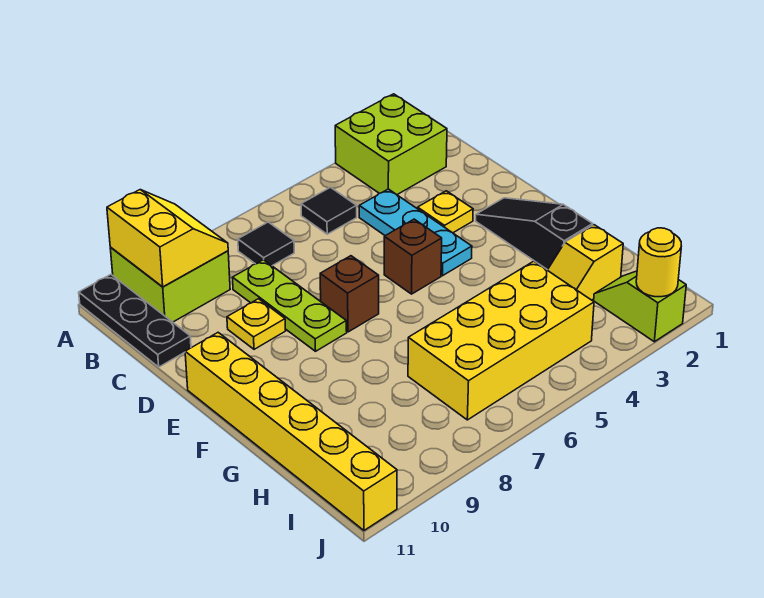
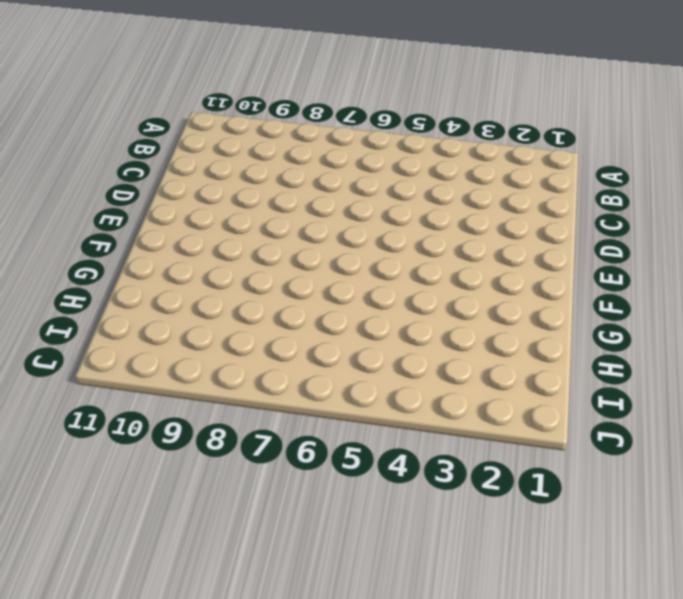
none -> lime 2x2 brick [335,94,447,195]
none -> lime 2x2 brick [110,247,230,322]
none -> black 1x3 plate [79,275,191,367]

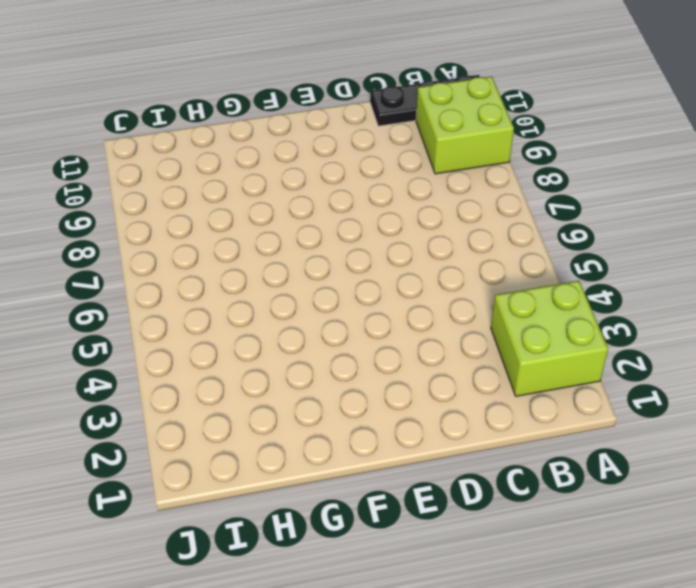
none -> black 1x1 tile [301,187,357,234]
none -> black 1x1 tile [238,222,294,266]
none -> cyan 1x3 plate [359,189,472,276]

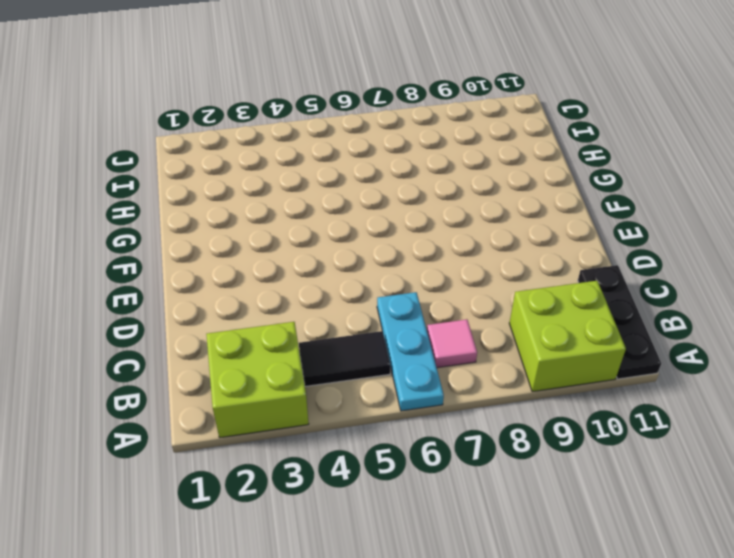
cyan 1x3 plate [377,292,444,411] -> cyan 1x3 plate moved to [359,189,472,276]
black 1x2 tile [299,331,390,386] -> black 1x1 tile [301,187,357,234]
pink 1x1 tile [427,319,477,368] -> black 1x1 tile [238,222,294,266]
none -> lime 1x3 plate [233,260,347,351]
none -> yellow 1x1 plate [418,191,473,233]
none -> yellow 1x1 plate [227,299,286,349]

